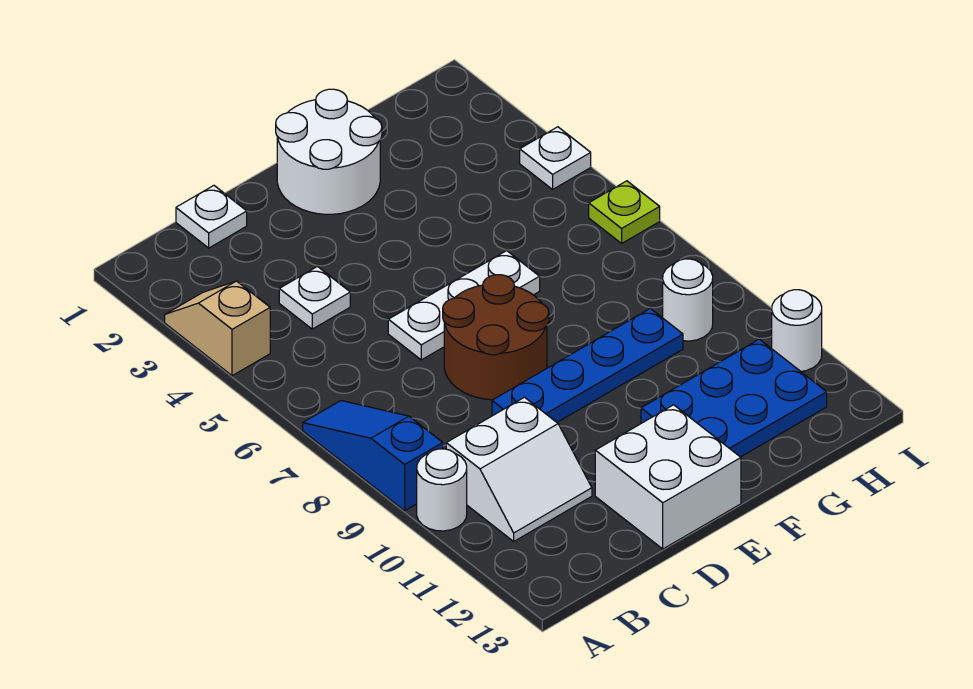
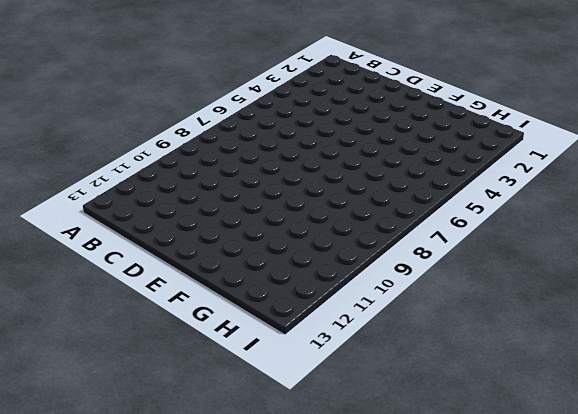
none -> tan 1x2 slope [165,281,270,376]
none -> blue 1x3 slope [303,401,443,511]
none -> white 1x1 round brick [417,449,467,531]

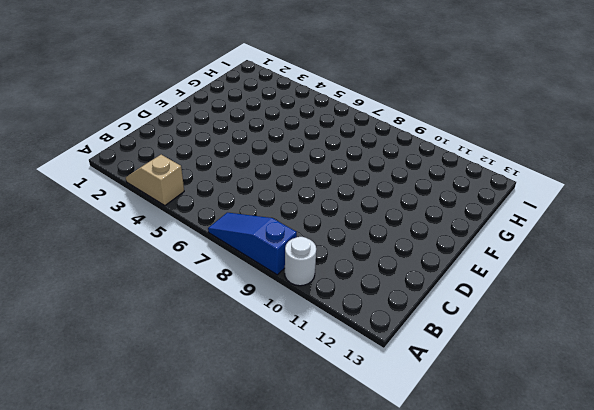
none -> white 2x2 slope [446,397,592,541]
none -> white 1x1 plate [176,186,247,248]
none -> white 1x1 plate [279,267,350,329]

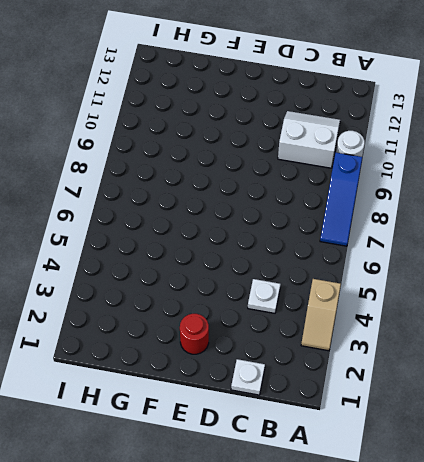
red 1x1 round brick [180,314,209,354] -> white 2x2 round brick [276,89,382,214]
none -> white 1x3 plate [388,251,540,360]
none -> brown 2x2 round brick [443,275,549,400]
none -> blue 1x4 plate [492,309,683,422]

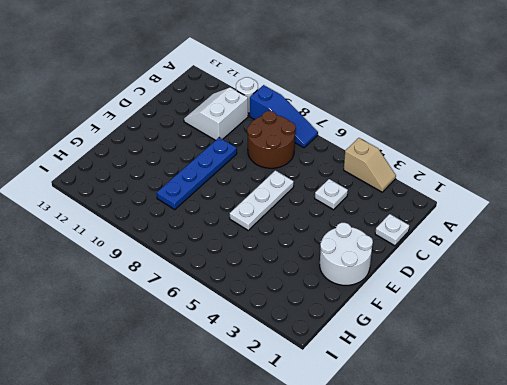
brown 2x2 round brick [247,111,296,168] -> brown 2x2 round brick moved to [443,275,549,400]
none -> white 2x2 brick [595,405,741,549]
none -> blue 2x3 plate [641,339,827,457]
none -> white 1x1 round brick [663,259,713,341]

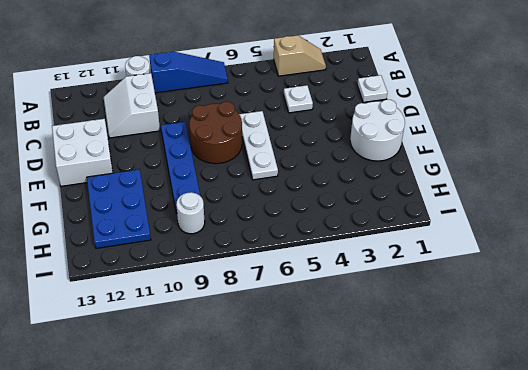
none -> white 1x1 plate [520,127,591,189]
none -> lime 1x1 plate [589,181,660,243]
none -> white 1x1 round brick [772,290,822,371]

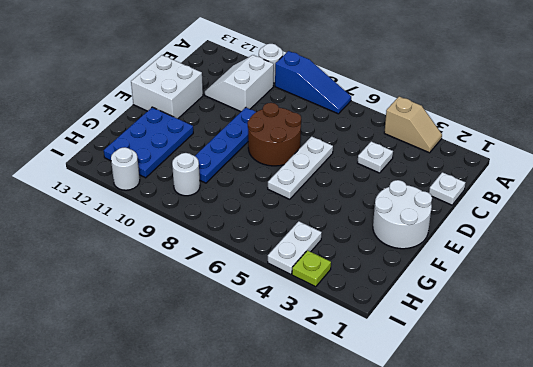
white 1x2 plate [268,221,322,274] -> white 1x1 plate [520,127,591,189]
lime 1x1 plate [292,250,331,287] -> lime 1x1 plate moved to [589,181,660,243]

